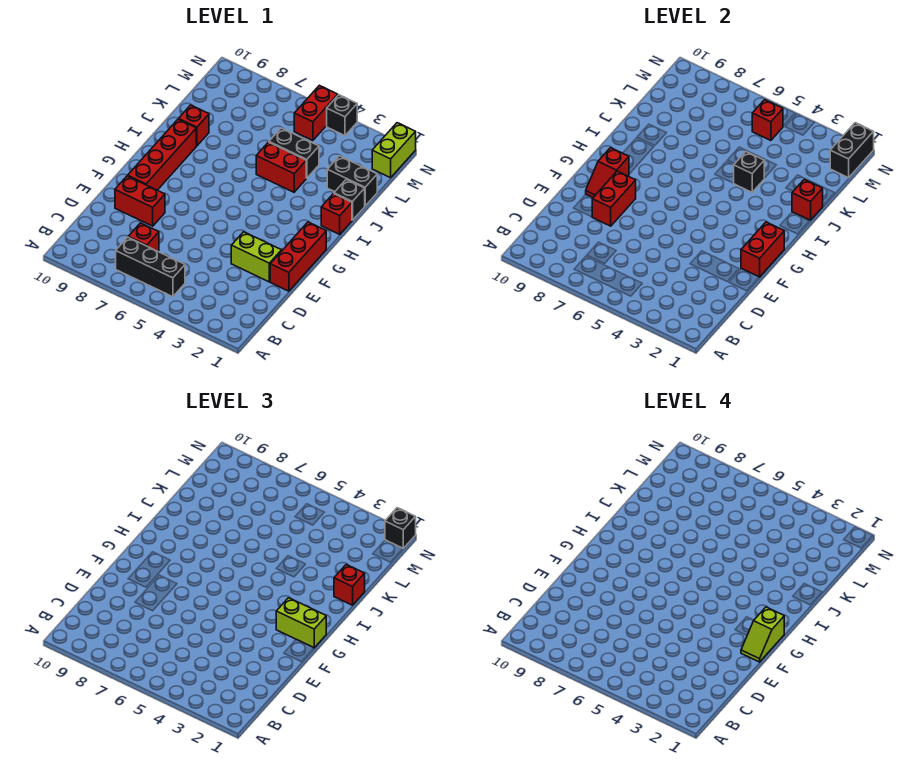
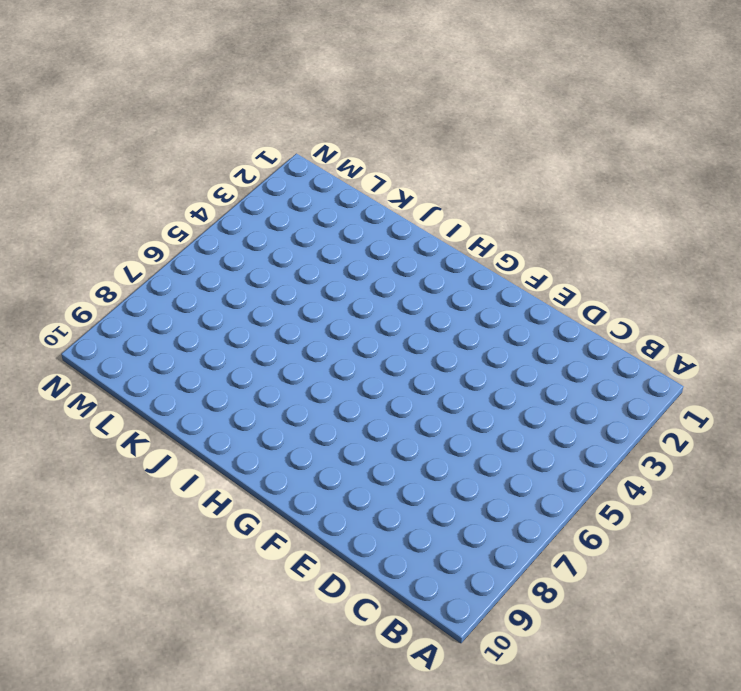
none -> black 1x3 brick [116,237,185,297]
none -> red 1x1 brick [128,223,159,251]
none -> red 1x3 brick [270,222,326,291]

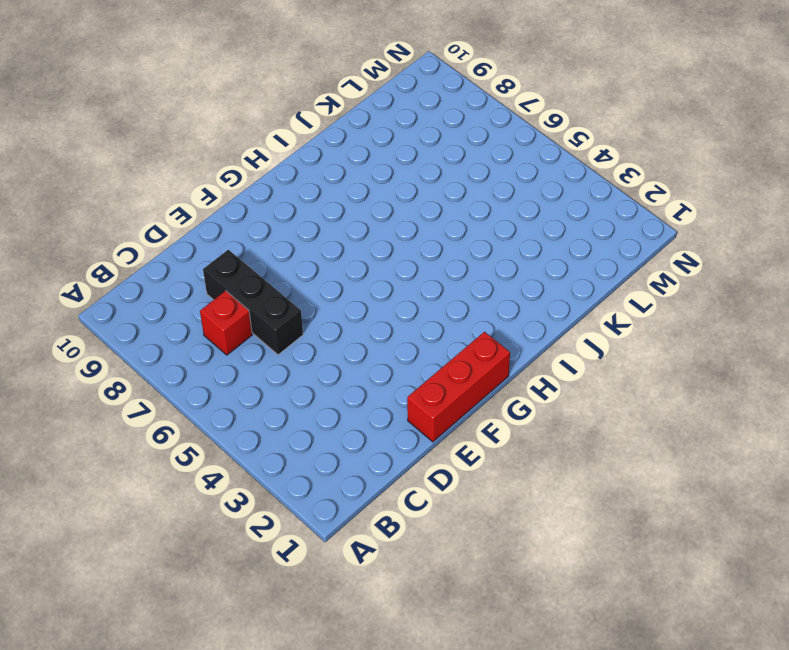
black 1x3 brick [203,250,303,355] -> black 1x3 brick moved to [116,237,185,297]
none -> lime 1x2 brick [231,232,282,282]
none -> red 1x2 brick [115,176,165,226]
none -> red 1x4 brick [128,119,196,190]

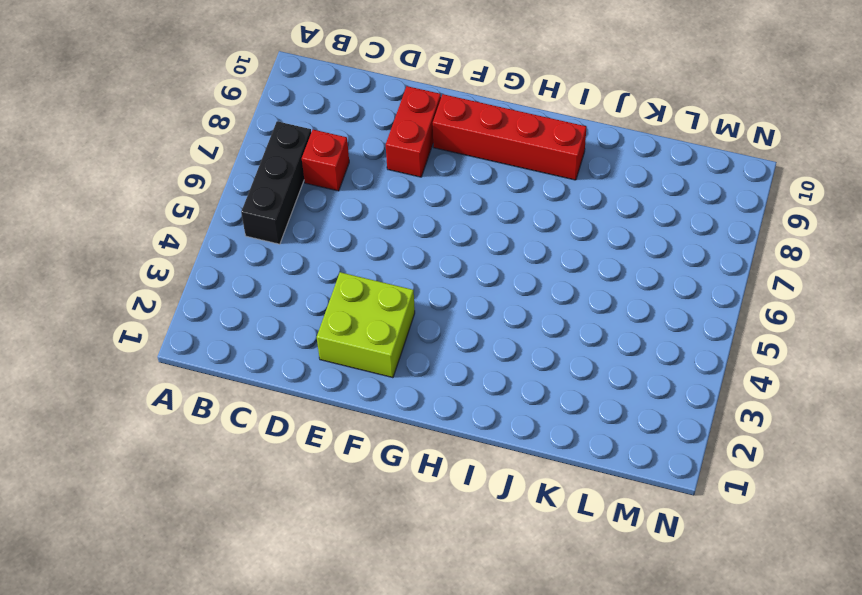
lime 2x2 brick [317,272,415,378] -> lime 1x2 brick [231,232,282,282]
none -> red 1x3 brick [270,222,326,291]
none -> red 1x1 brick [321,194,352,234]
none -> black 1x1 brick [334,179,365,220]

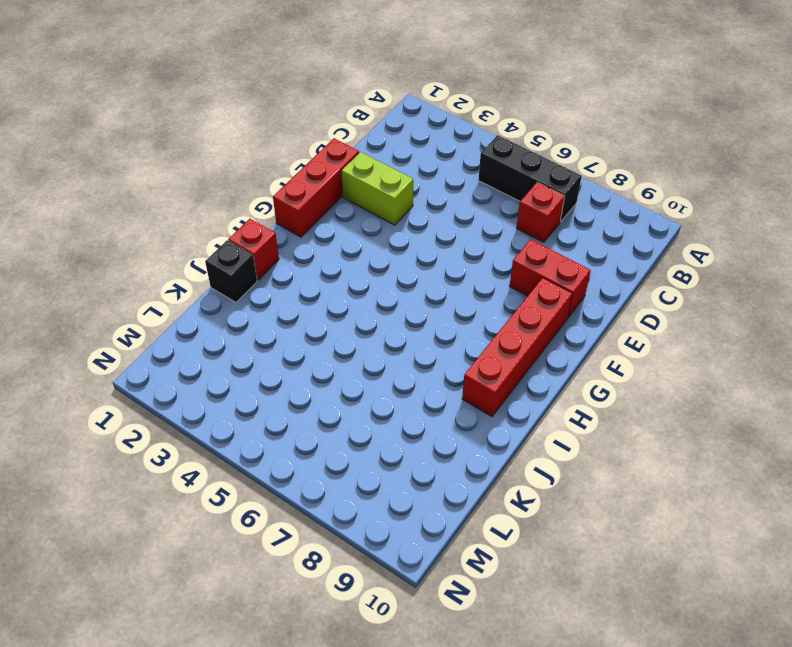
none -> red 1x2 brick [256,142,306,192]
none -> red 1x1 brick [179,105,209,146]
none -> black 1x2 brick [327,156,377,206]

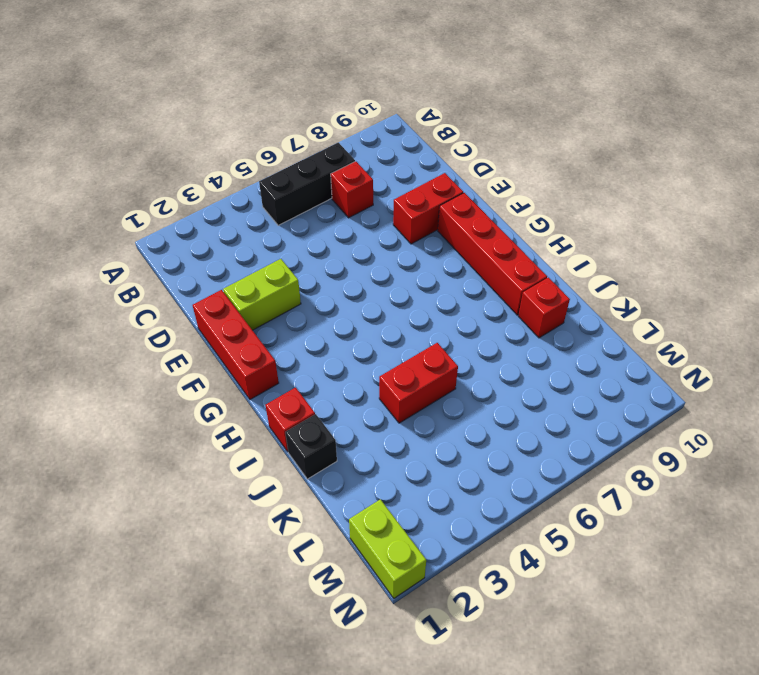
none -> black 1x2 brick [327,156,377,206]
none -> black 1x2 brick [269,128,319,178]
none -> red 1x2 brick [294,85,338,141]

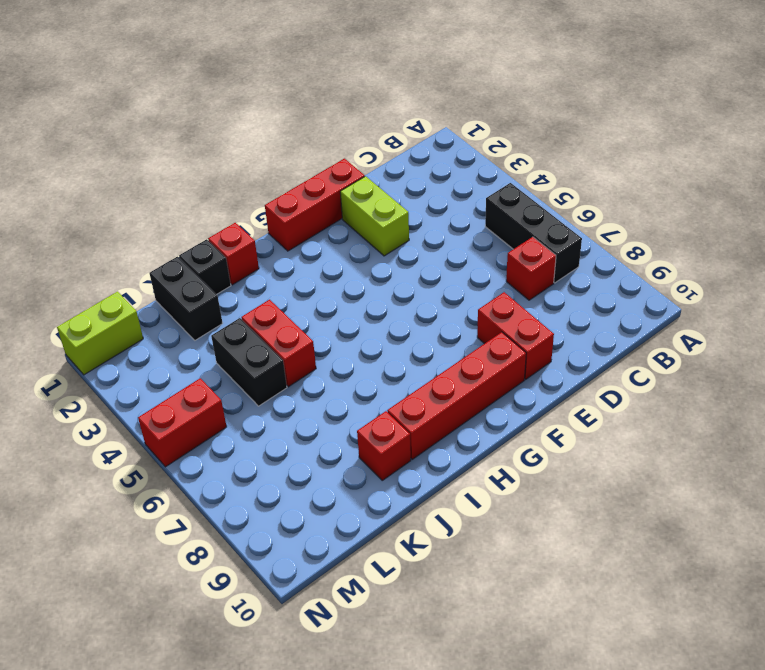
none -> black 1x1 brick [327,95,357,136]
none -> red 1x2 brick [592,171,636,226]
none -> red 1x2 brick [741,222,784,277]

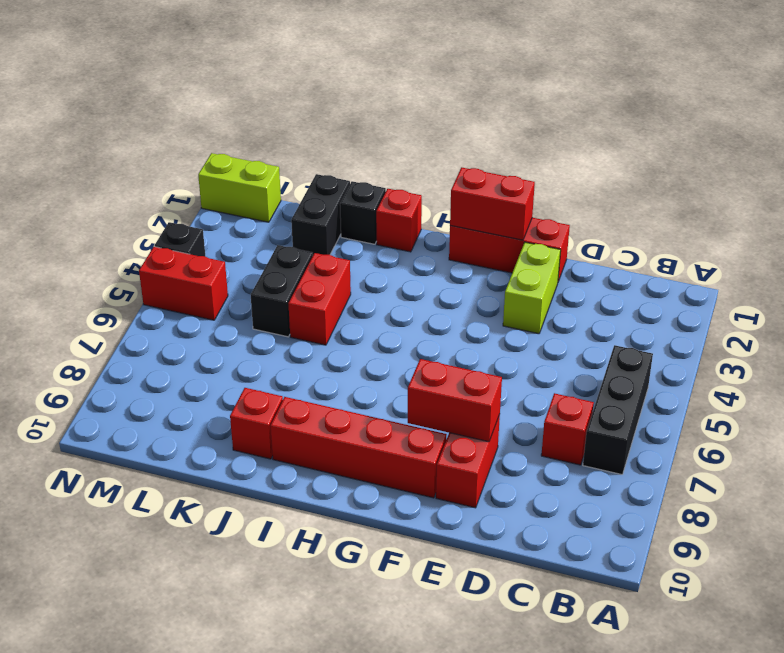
none -> red 1x2 slope [586,148,629,197]
none -> red 1x1 brick [792,179,823,220]
none -> black 1x1 brick [734,152,764,192]

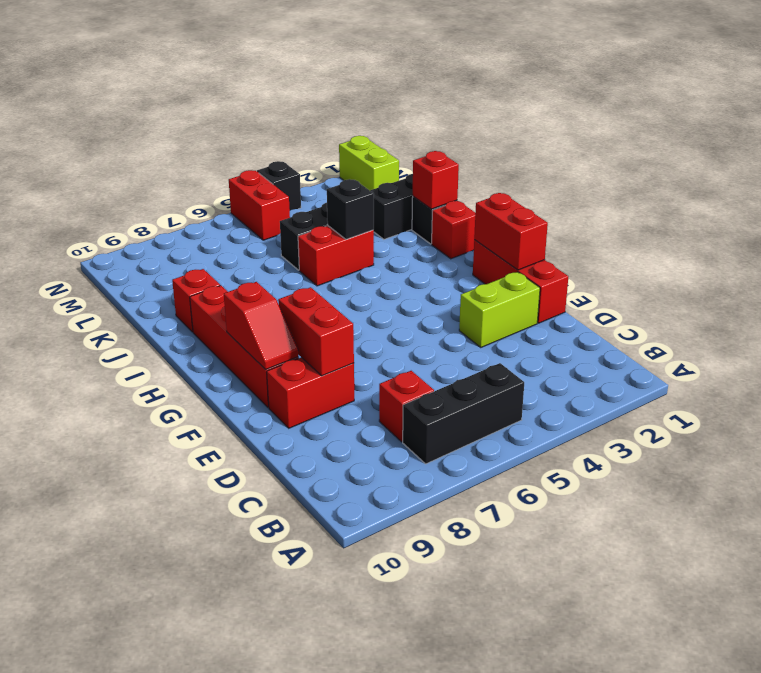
none -> black 1x2 brick [830,123,874,178]
none -> red 1x1 brick [752,100,783,141]
none -> lime 1x2 brick [276,598,326,648]

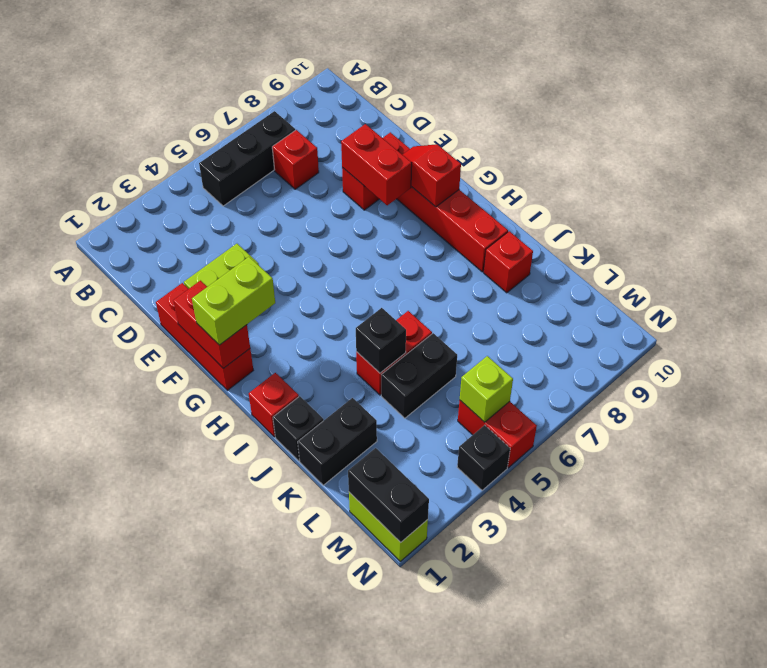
lime 1x1 brick [460,356,513,422] -> red 1x1 brick [752,100,783,141]
none -> red 1x1 brick [792,179,823,220]
none -> red 1x1 brick [334,564,365,605]
none -> black 1x1 brick [385,508,416,548]

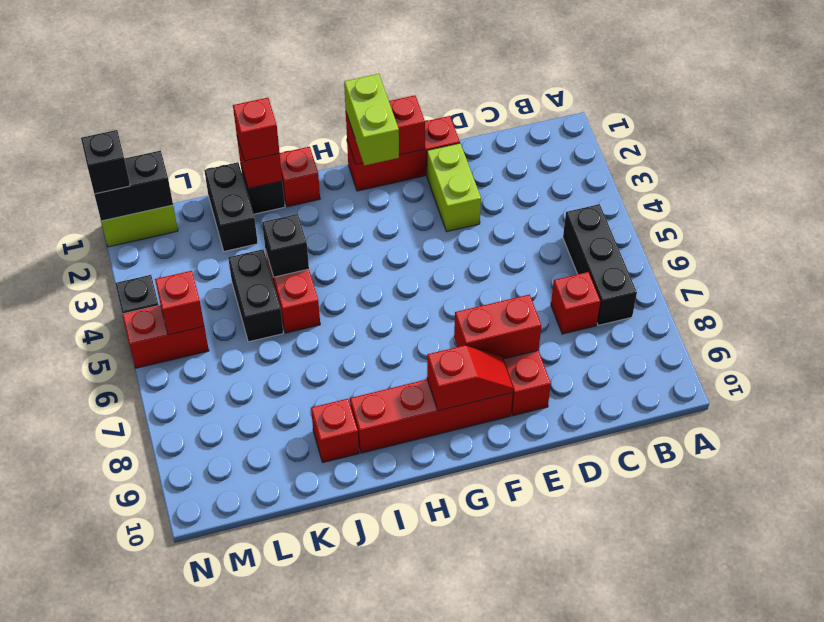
none -> lime 1x2 slope [741,607,784,662]

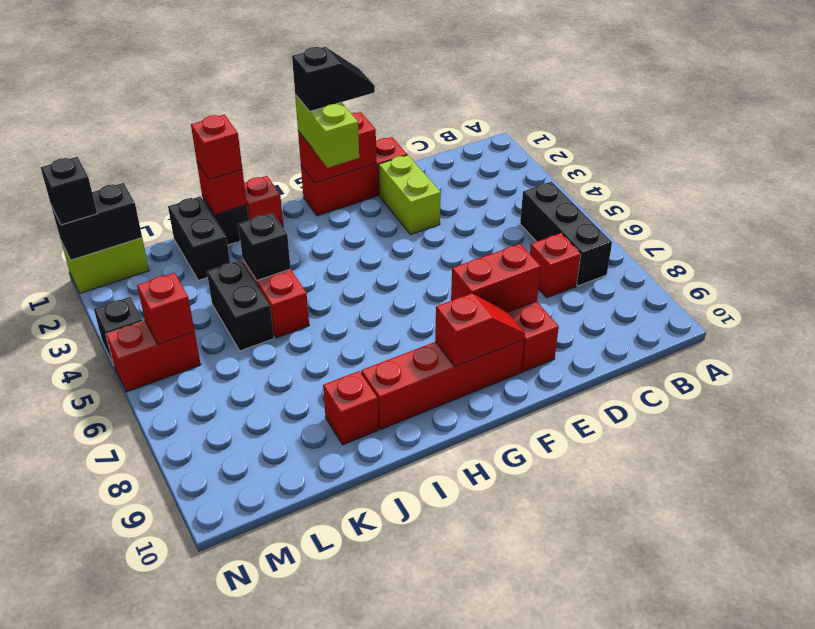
black 1x2 slope [292,47,375,112] -> lime 1x2 slope [741,607,784,662]

